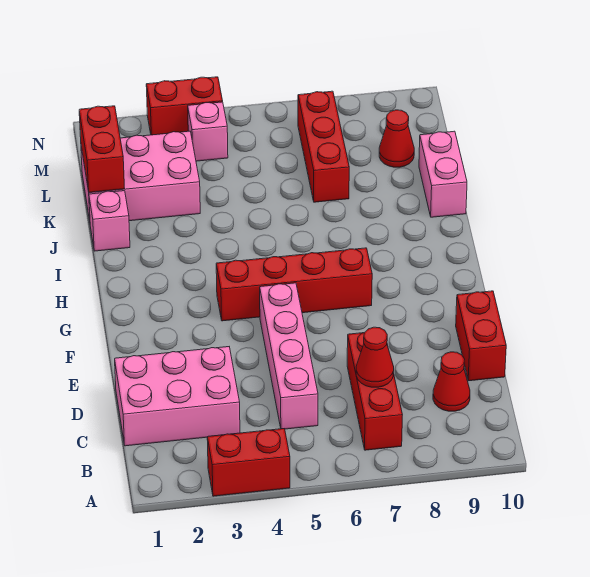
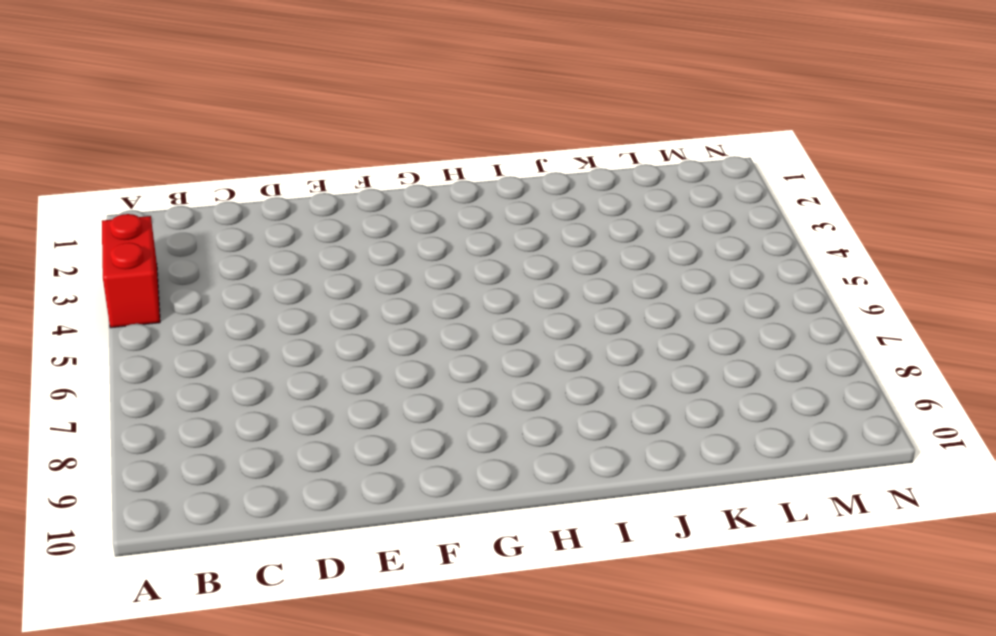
none -> red 1x3 brick [347,333,402,450]
none -> pink 2x3 brick [115,347,240,446]
none -> pink 1x4 brick [260,283,318,429]

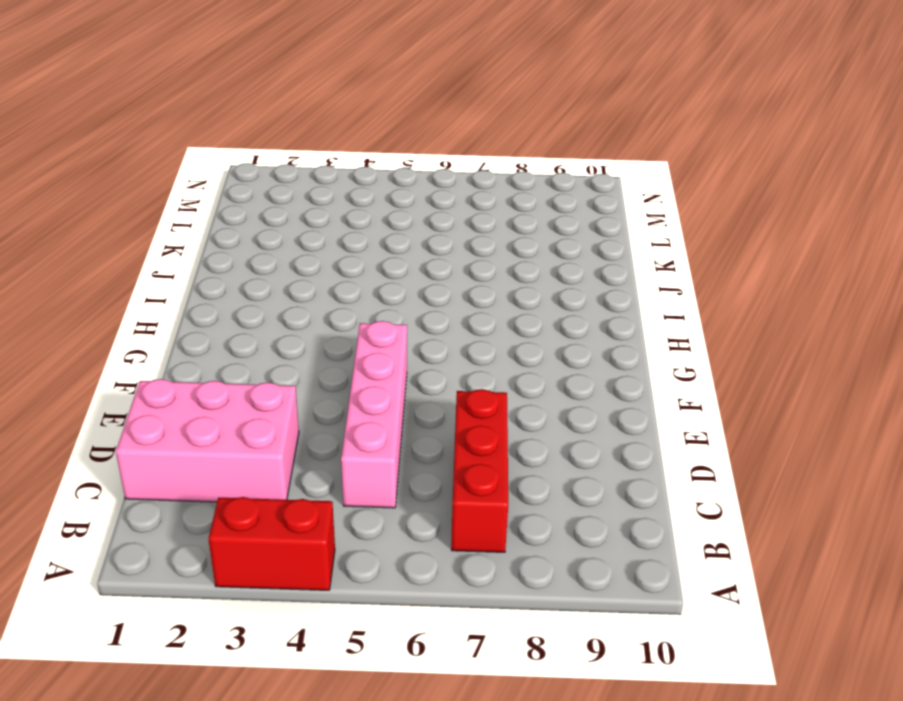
none -> red 1x1 cone [433,352,470,411]
none -> red 1x2 brick [456,291,506,381]
none -> red 1x4 brick [216,248,372,321]

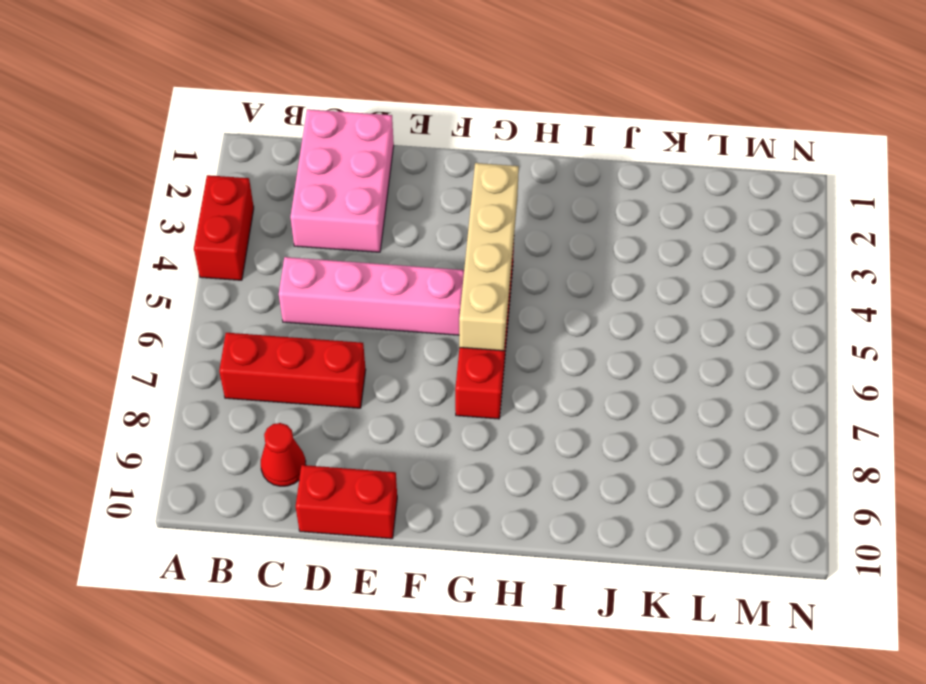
tan 1x4 brick [459,163,519,351] -> none
none -> pink 1x1 brick [89,191,130,251]
none -> pink 1x2 brick [419,131,467,217]
none -> pink 2x3 brick [81,131,200,221]

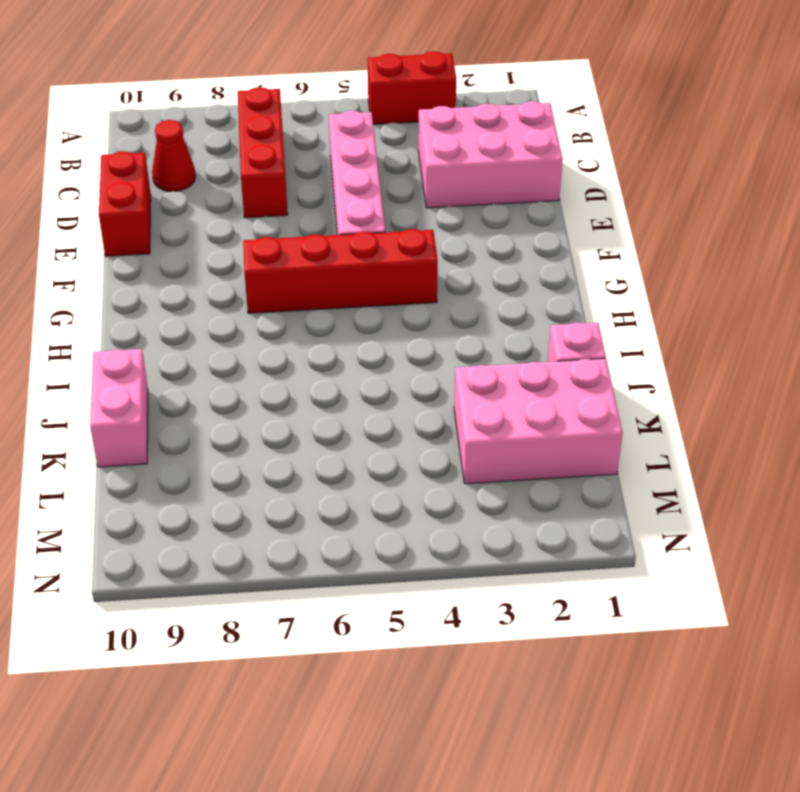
none -> red 1x3 brick [298,91,349,202]
none -> red 1x1 cone [379,110,414,167]
none -> pink 1x1 brick [188,102,228,161]

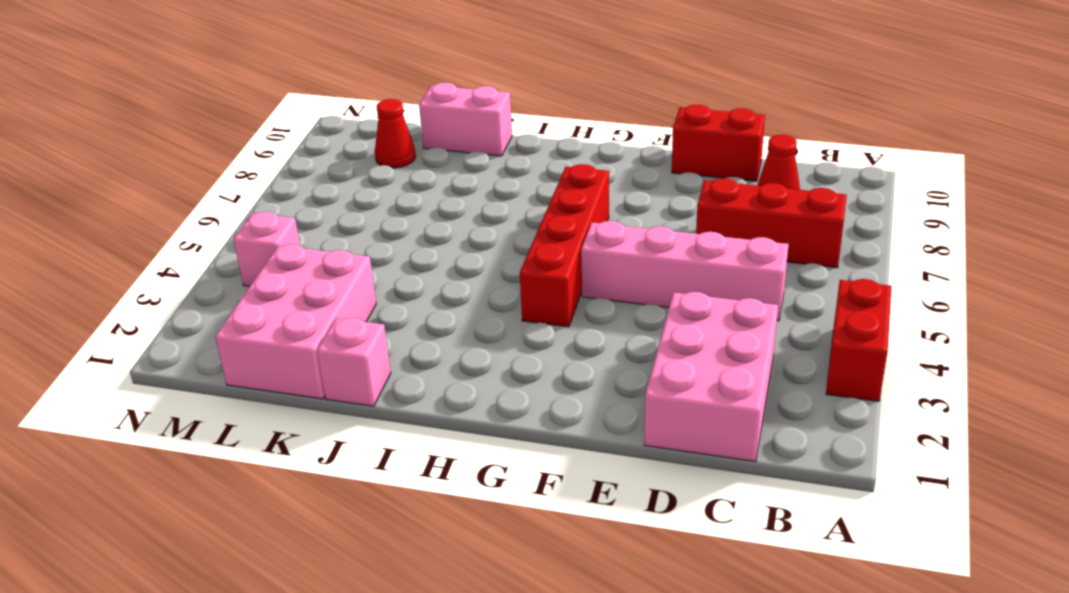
none -> red 1x3 brick [298,91,349,202]
none -> red 1x2 brick [146,77,223,135]
none -> red 1x1 cone [356,327,394,387]

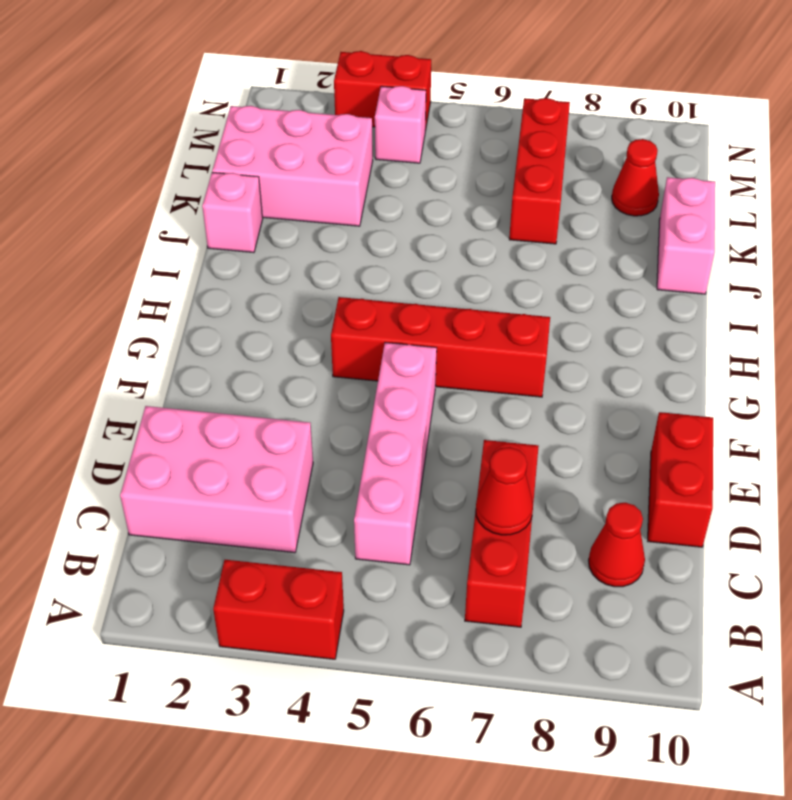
none -> red 1x2 brick [79,106,125,192]

